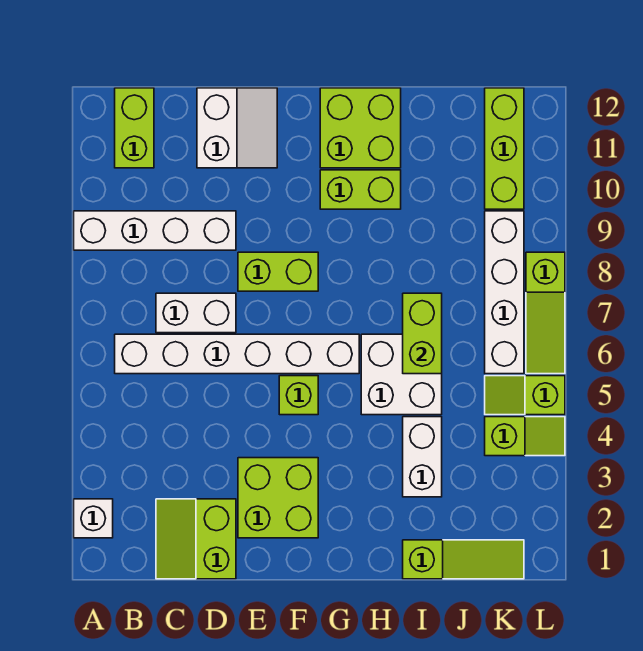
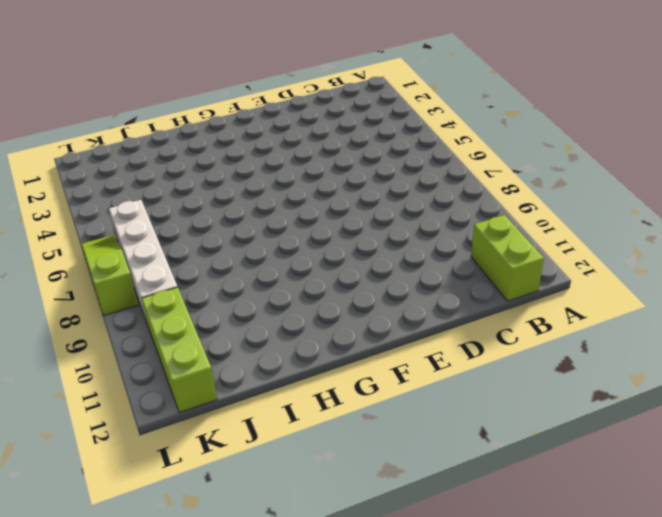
none -> white 1x1 brick [74,499,113,538]
none -> white 1x4 brick [74,211,236,250]
none -> white 1x6 brick [115,334,359,374]

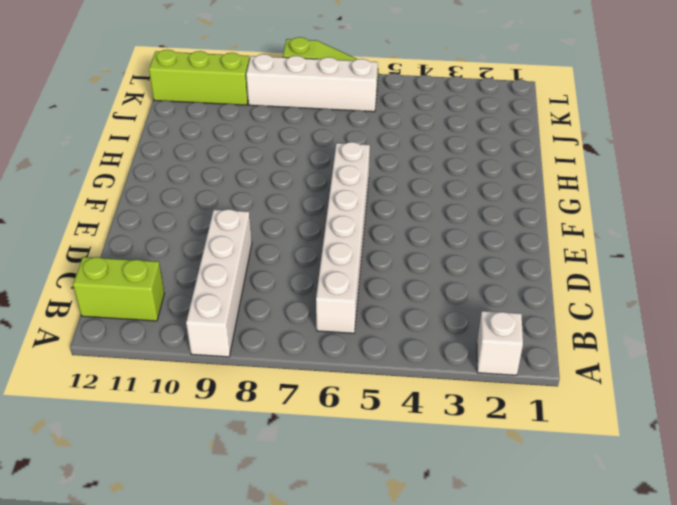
none -> lime 2x2 slope [156,499,236,579]
none -> white 1x2 brick [156,293,236,333]
none -> white 2x2 slope [197,88,277,168]

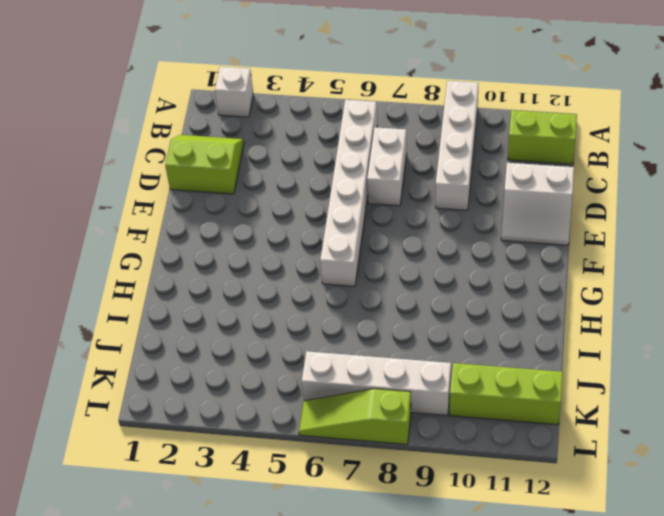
none -> lime 2x2 brick [238,458,318,538]
none -> lime 1x2 brick [238,252,318,291]
none -> lime 1x1 brick [279,376,318,415]

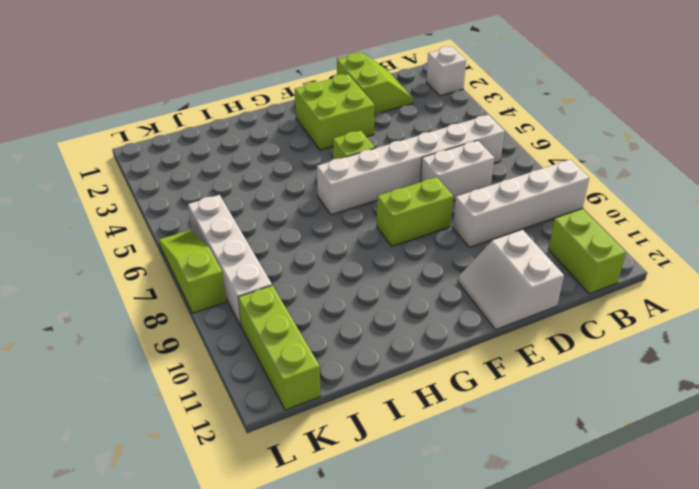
none -> lime 1x2 brick [320,170,401,209]
none -> lime 2x2 brick [320,88,401,168]
none -> white 2x2 brick [361,334,442,415]

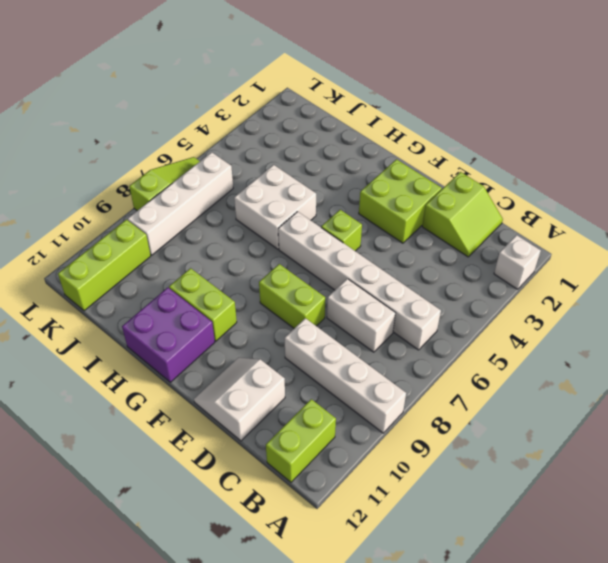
purple 2x2 brick [122,288,215,382] -> lime 2x2 brick [320,88,401,168]
none -> lime 1x3 slope [403,540,524,579]
none -> white 1x2 brick [403,417,442,497]
none -> lime 1x2 slope [485,417,565,456]

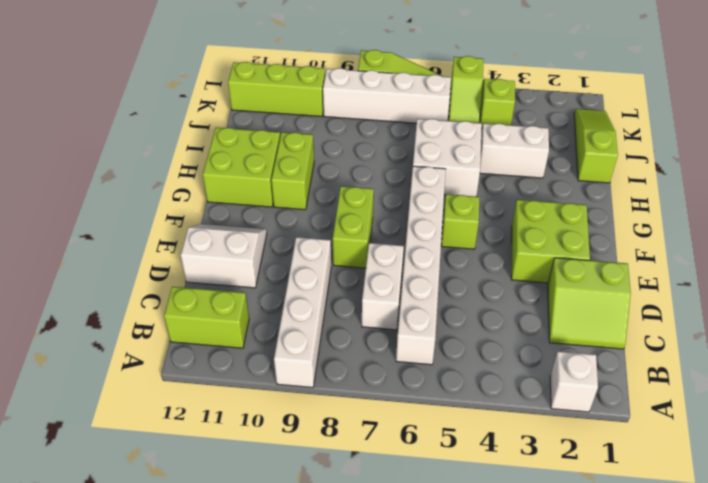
none -> lime 1x2 brick [403,293,442,374]

